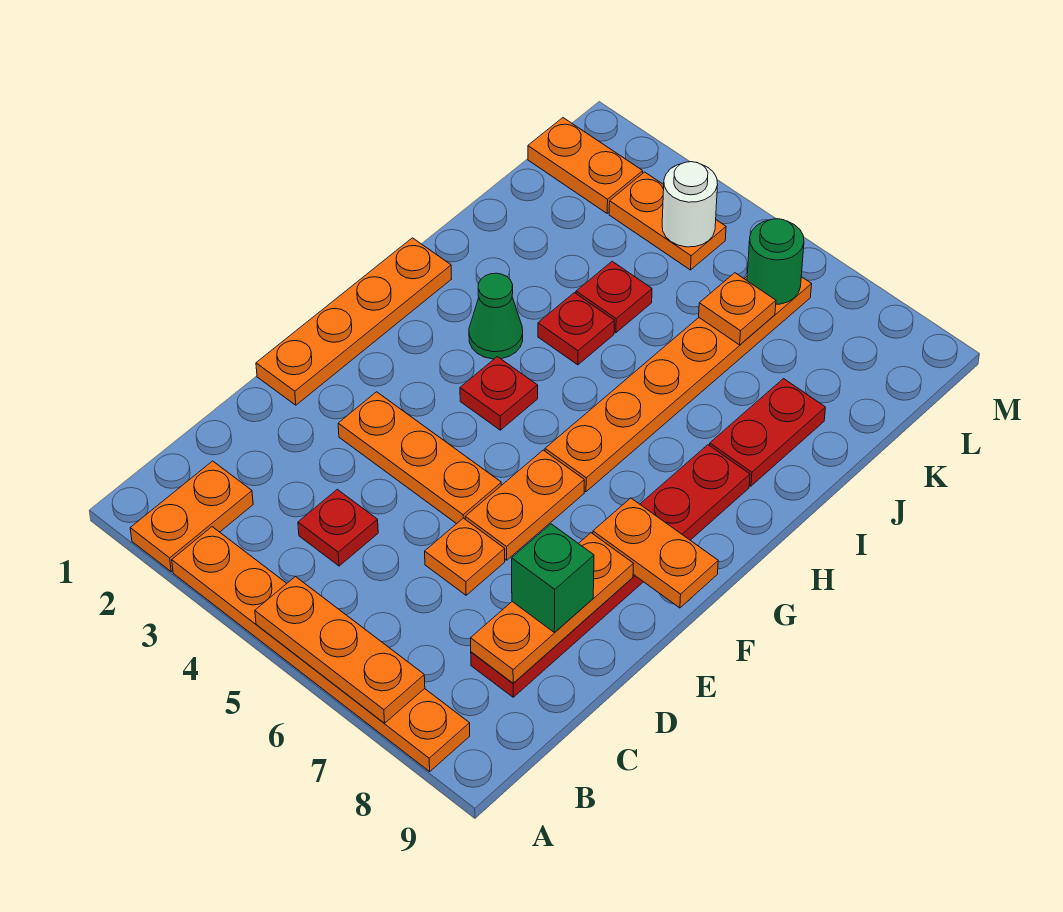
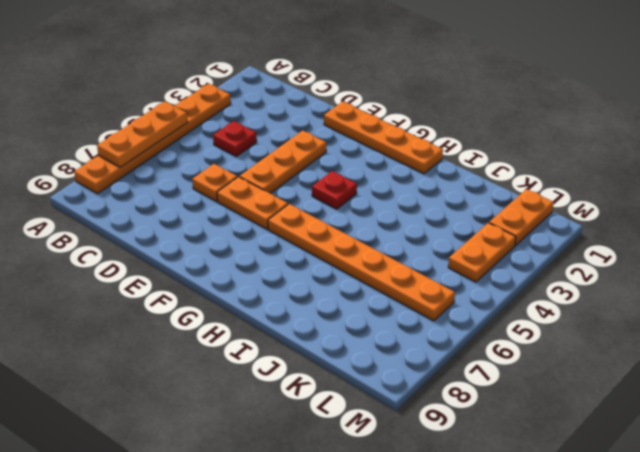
none -> orange 1x2 plate [130,461,253,572]
none -> red 1x6 plate [471,445,750,697]
none -> green 1x1 cone [469,273,523,359]

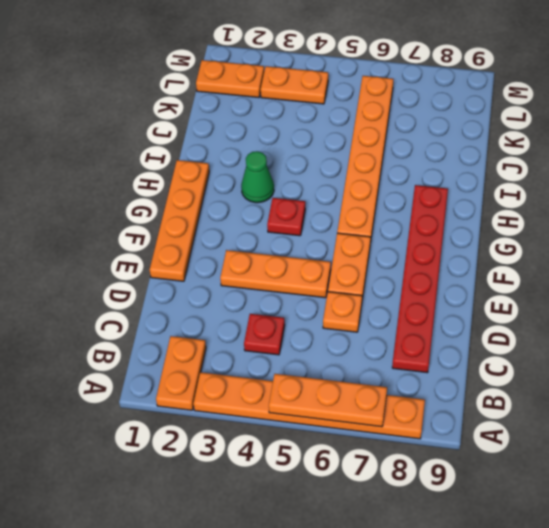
none -> red 1x1 plate [538,293,614,365]
none -> red 1x2 plate [710,379,825,486]
none -> red 1x1 plate [576,261,652,333]

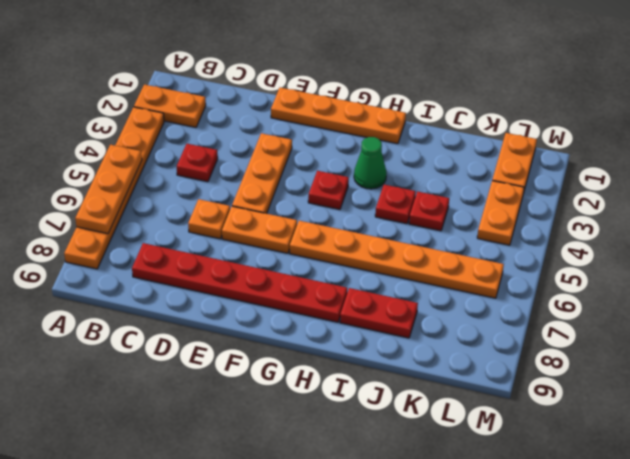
none -> orange 1x3 plate [471,533,633,683]
none -> orange 1x2 plate [593,498,718,608]
none -> orange 1x1 plate [699,273,776,345]

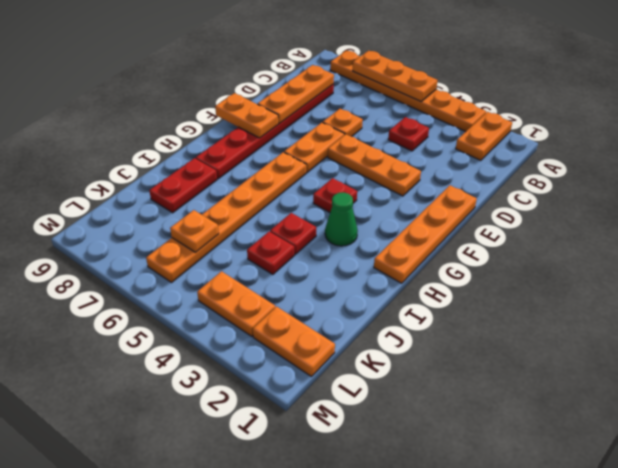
none -> white 1x1 round brick [662,162,718,247]
none -> green 1x1 round brick [747,219,804,304]
none -> green 1x1 brick [512,524,594,632]

